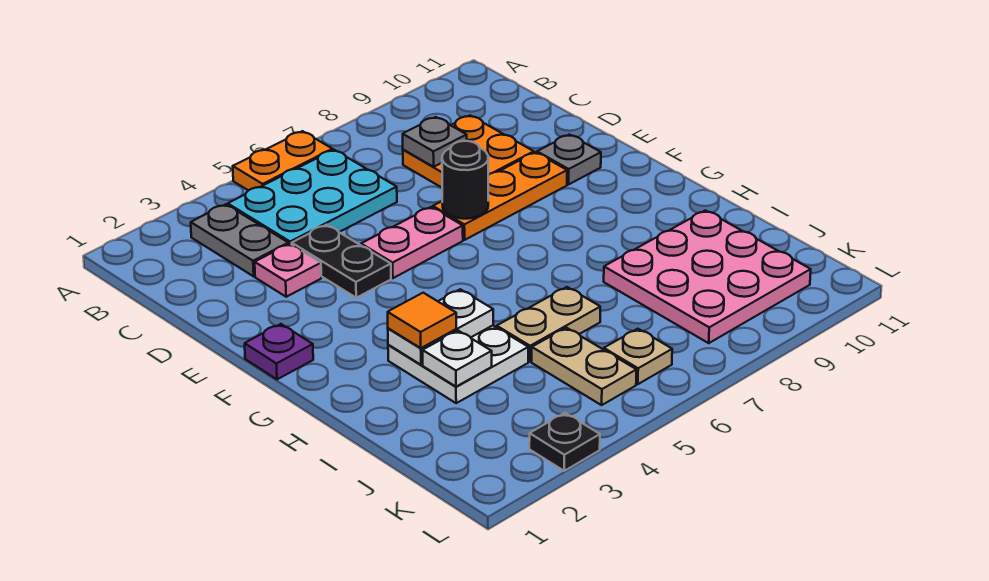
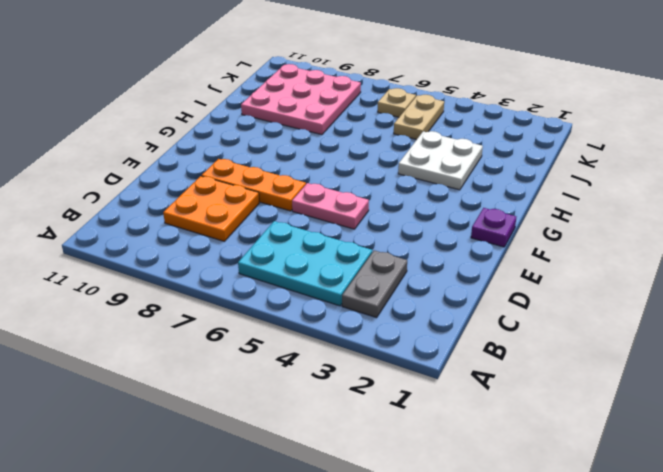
none -> orange 1x2 plate [233,131,333,191]
none -> pink 1x1 plate [255,244,321,297]
none -> black 1x2 plate [292,225,391,298]

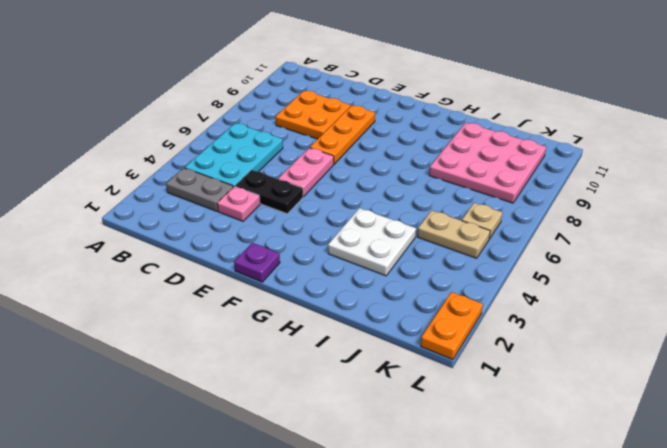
orange 1x2 plate [421,292,483,360] -> orange 1x2 plate moved to [233,131,333,191]
none -> grey 1x1 plate [537,135,601,184]
none -> tan 1x2 plate [497,287,600,362]
none -> black 1x1 plate [529,413,600,471]

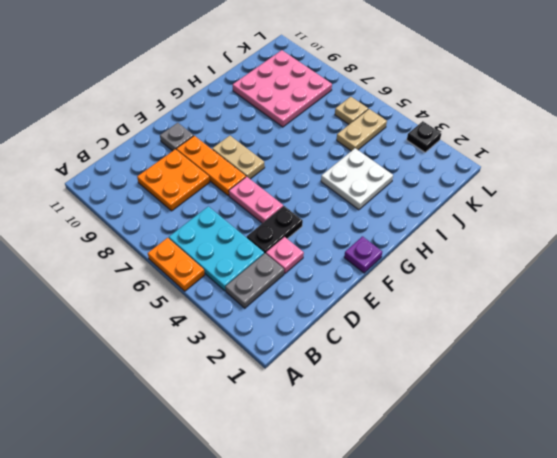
tan 1x2 plate [212,136,265,179] -> tan 1x2 plate moved to [497,287,600,362]
none -> grey 1x1 plate [403,117,467,167]
none -> black 1x1 round brick [442,141,488,219]
none -> white 1x2 plate [388,289,493,365]

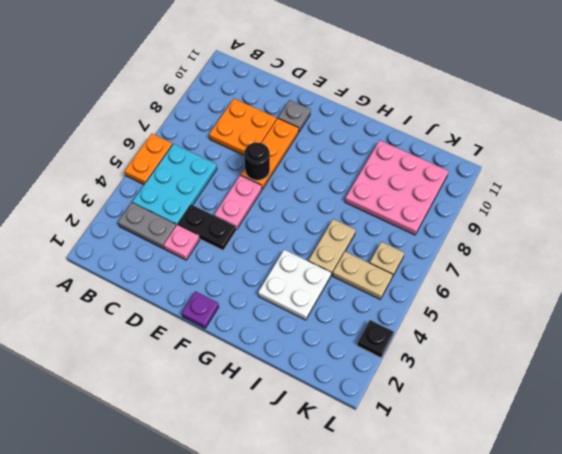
none -> grey 1x1 plate [403,117,467,167]
none -> white 1x2 plate [388,289,493,365]
none -> white 1x1 plate [422,331,492,387]

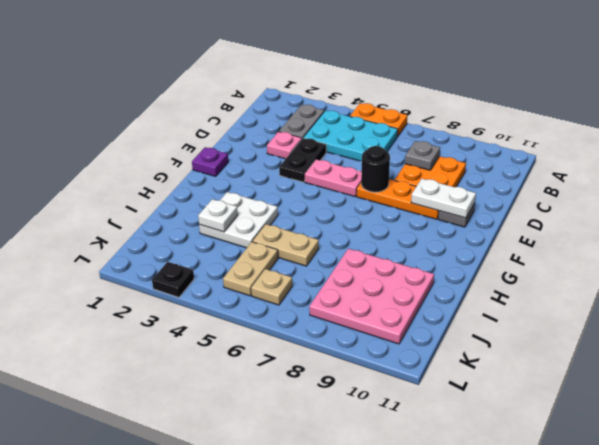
white 1x2 plate [411,179,476,218] -> white 1x2 plate moved to [388,289,493,365]
none -> orange 1x1 tile [388,293,456,348]

